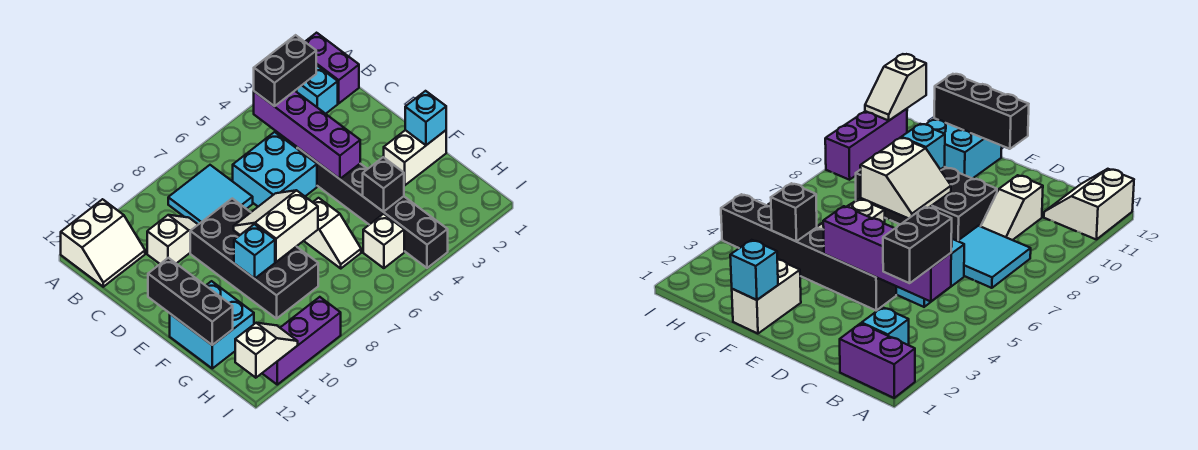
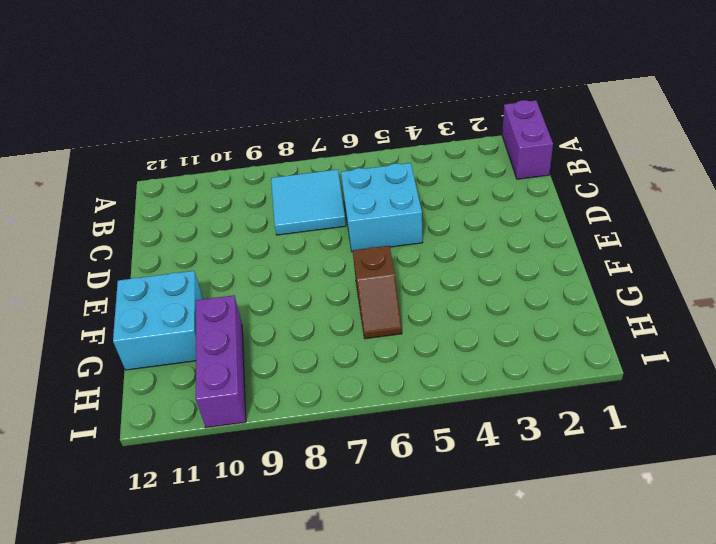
brown 1x2 slope [353,246,402,339] -> white 1x2 slope [304,198,361,268]
purple 1x3 brick [196,295,246,428] -> purple 1x3 brick turned to [262,297,341,385]
none -> white 2x2 slope [61,199,145,287]
none -> cyan 1x1 brick [297,66,338,114]
none -> white 1x2 slope [147,215,198,264]

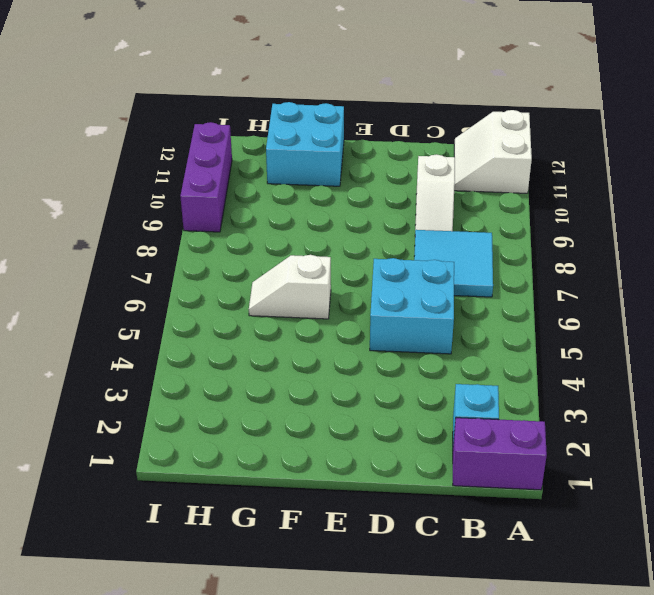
none -> black 1x6 brick [297,148,448,268]
none -> black 2x4 brick [190,198,318,319]
none -> white 1x2 brick [384,130,446,186]

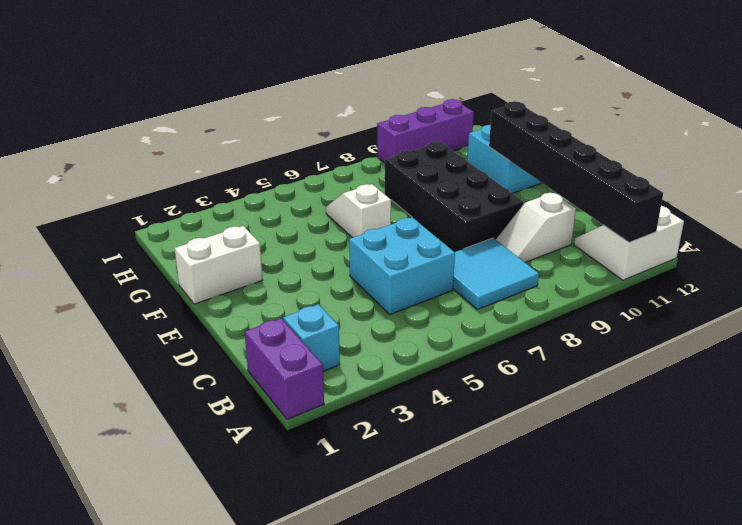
black 1x6 brick [489,101,663,242] -> black 1x6 brick moved to [297,148,448,268]
none -> white 1x1 brick [363,214,404,268]
none -> purple 1x4 brick [254,91,360,179]
none -> white 2x2 slope [234,190,318,262]

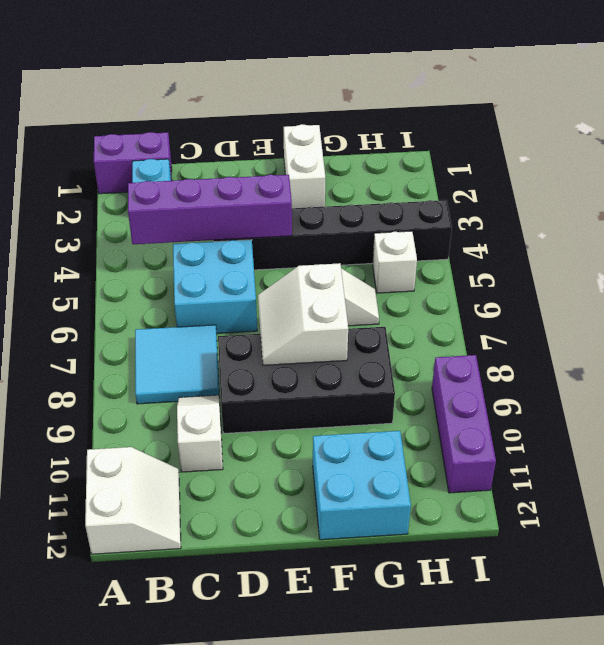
none -> black 1x3 brick [148,258,233,345]
none -> cyan 1x1 brick [405,91,446,145]
none -> cyan 1x1 brick [234,224,275,279]

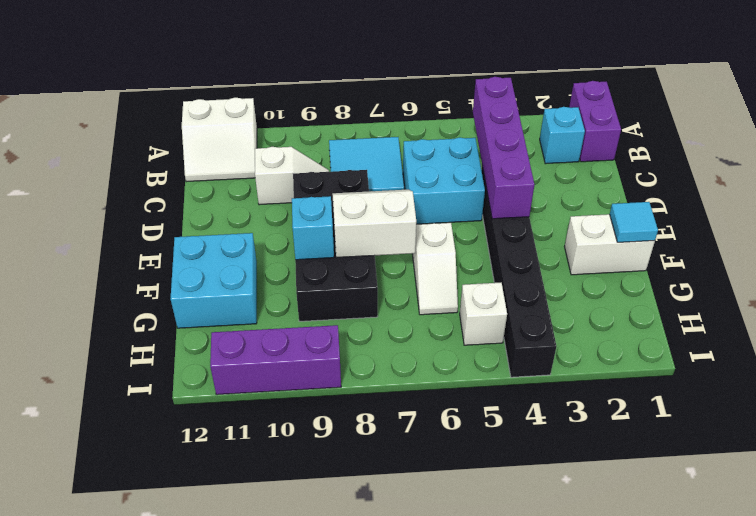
cyan 1x1 tile [610,202,658,242] -> cyan 1x1 brick [405,91,446,145]
none -> black 1x3 brick [148,258,233,345]
none -> black 1x1 brick [363,157,404,212]
none -> white 1x2 slope [235,323,298,378]

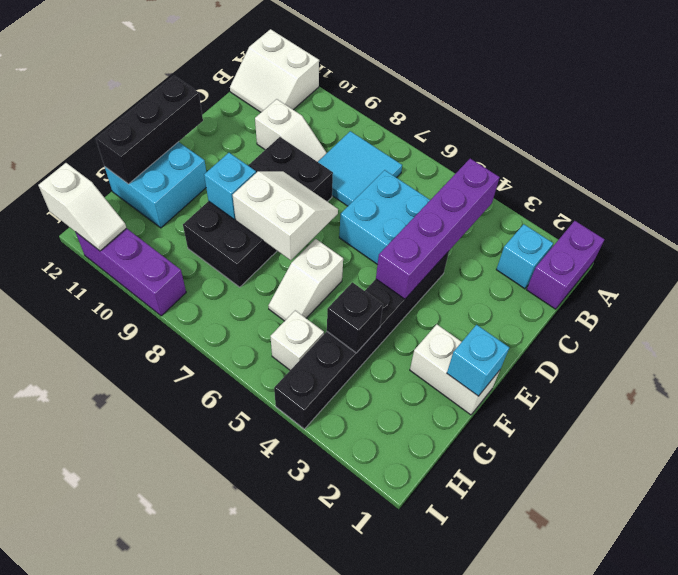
none -> black 1x2 brick [254,35,316,106]

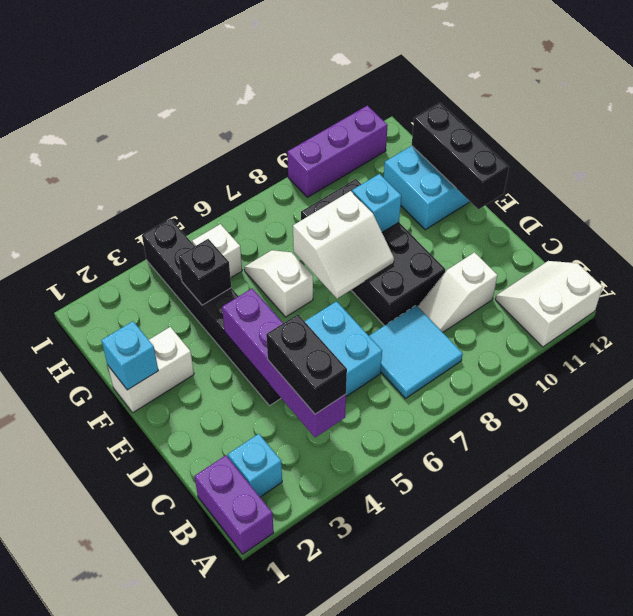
black 1x2 brick [266,314,347,414] -> black 1x2 brick turned to [254,35,316,106]
none -> white 1x2 slope [235,323,298,378]

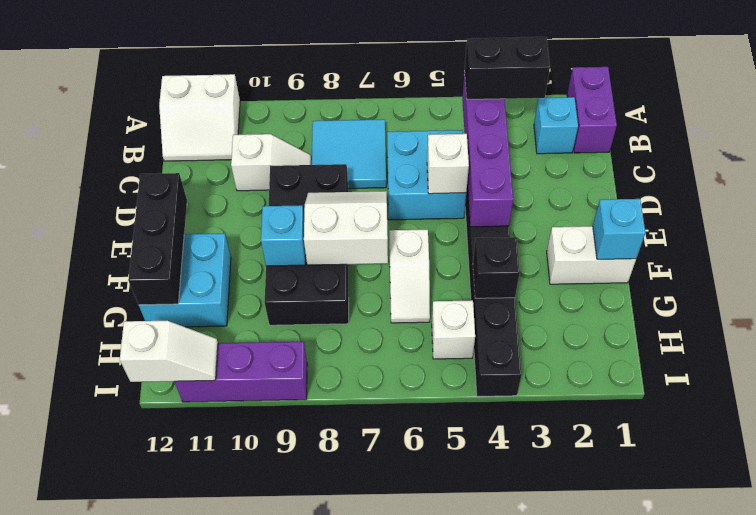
white 1x1 brick [427,134,469,194] -> none

